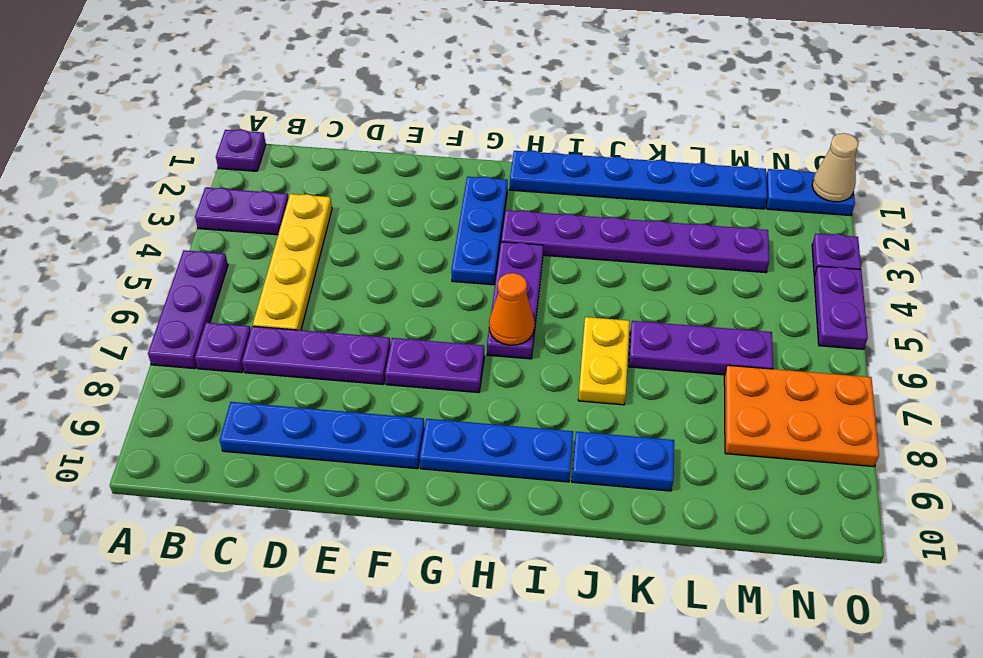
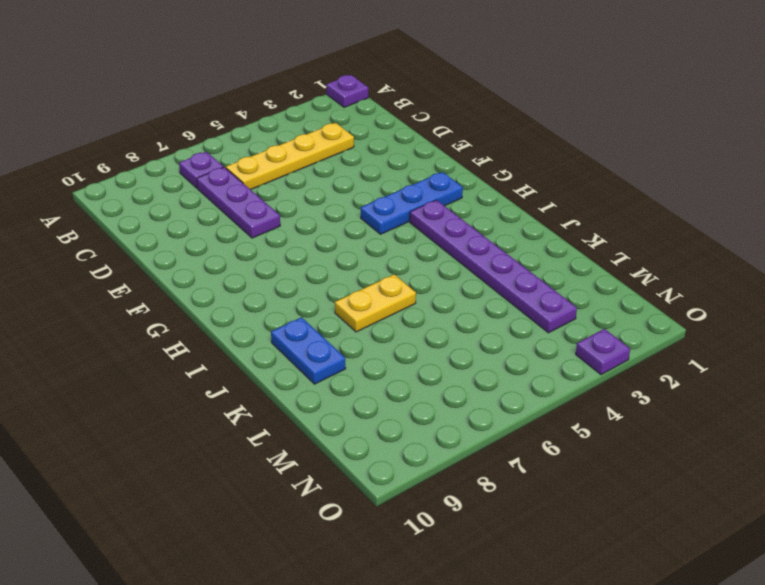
none -> purple 1x2 plate [195,188,289,235]
none -> purple 1x3 plate [148,250,228,369]
none -> blue 1x4 plate [220,402,425,469]

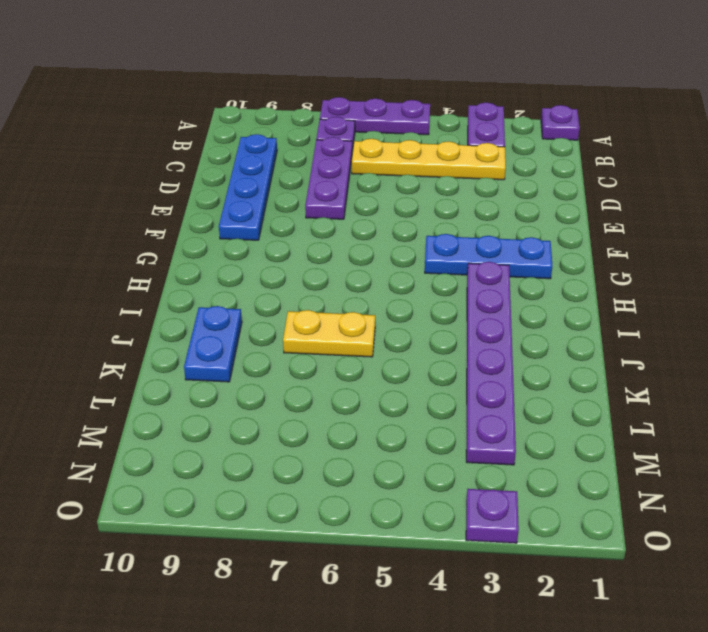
none -> purple 1x2 plate [385,338,484,393]
none -> blue 1x3 plate [420,419,573,482]
none -> blue 1x6 plate [510,150,767,209]

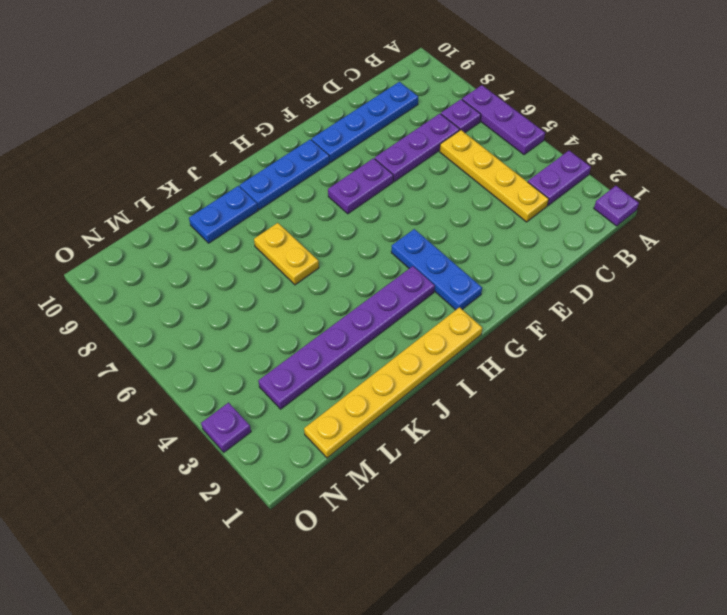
yellow 1x6 plate [304,307,482,458] -> blue 1x6 plate [510,150,767,209]
none -> purple 1x3 plate [487,242,543,359]
none -> purple 1x3 plate [629,321,773,375]
none -> orange 2x3 plate [724,365,879,467]

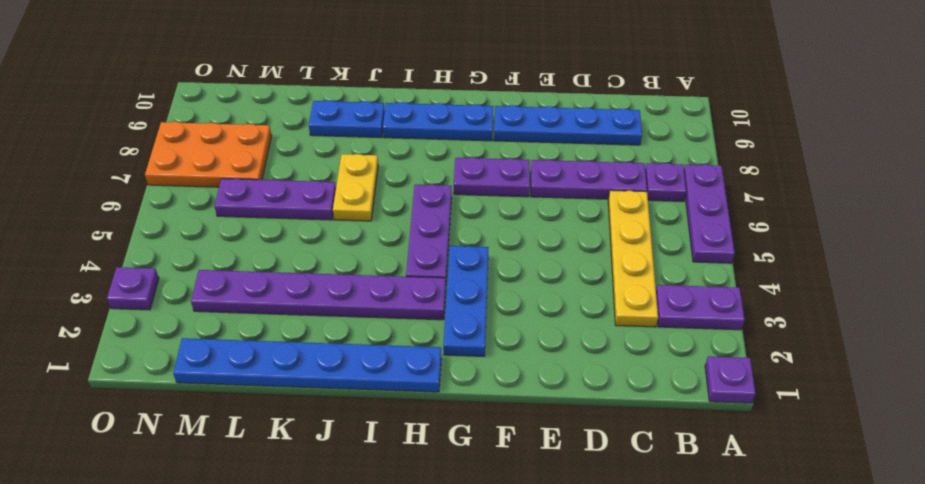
none -> blue 1x2 plate [766,169,855,216]
none -> purple 1x2 plate [814,266,868,349]
none -> orange 1x1 cone [489,273,534,345]

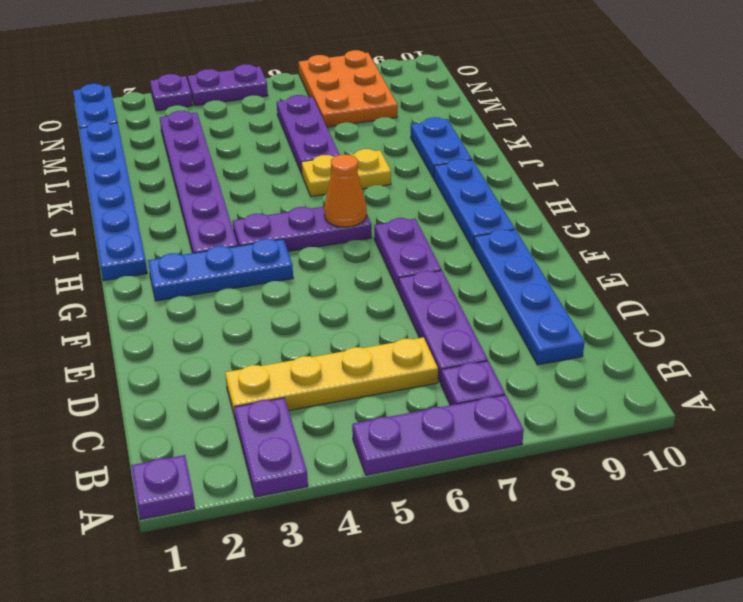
none -> tan 1x1 cone [812,133,859,202]

